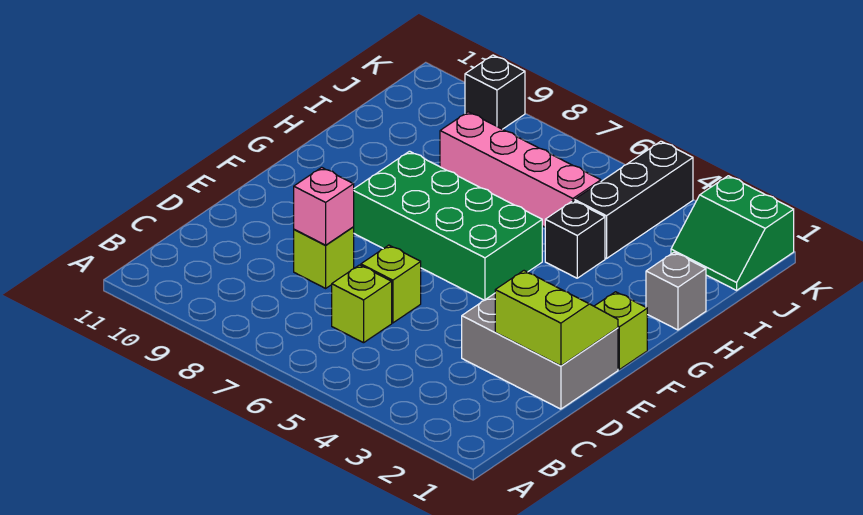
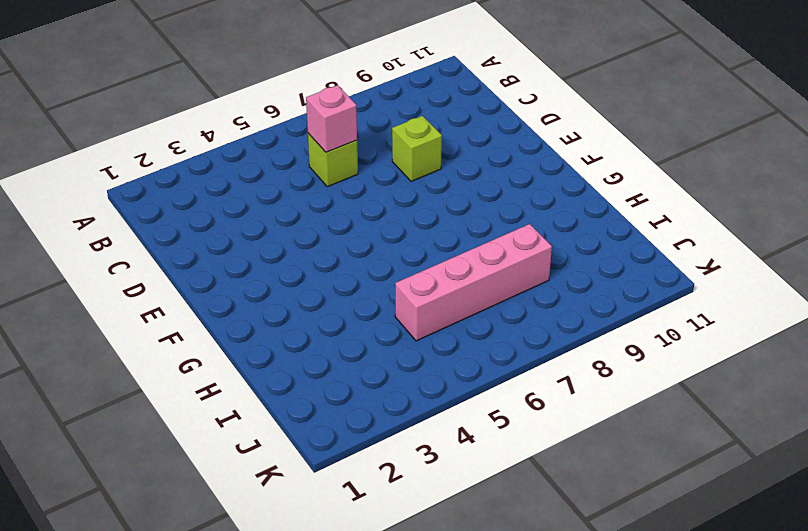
pink 1x1 brick [306,85,357,152] -> pink 1x1 brick moved to [294,167,354,245]
none -> grey 2x3 brick [462,293,618,409]
none -> lime 1x1 brick [361,245,421,323]
none -> lime 1x1 brick [594,292,647,370]

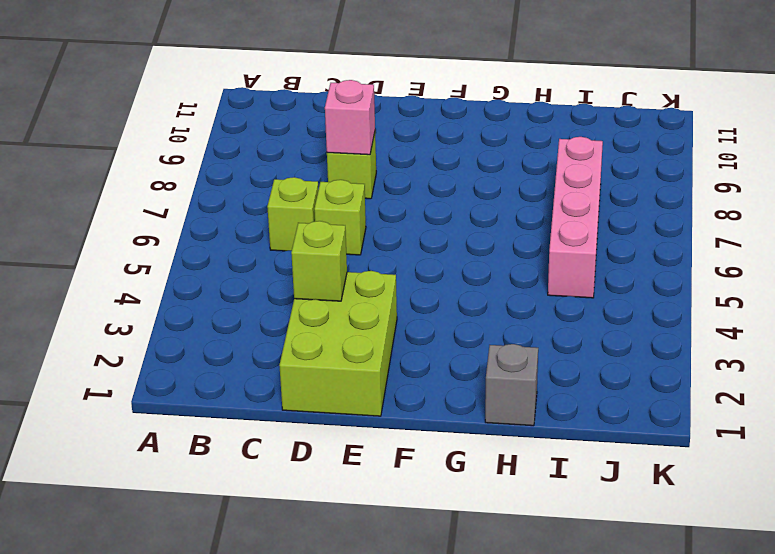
lime 2x3 brick [279,271,397,416] -> grey 2x3 brick [462,293,618,409]
lime 1x1 brick [291,221,347,301] -> lime 1x1 brick moved to [594,292,647,370]
none -> green 2x4 brick [354,151,542,300]
none -> black 1x1 brick [545,201,605,278]
none -> black 1x3 brick [575,141,693,259]

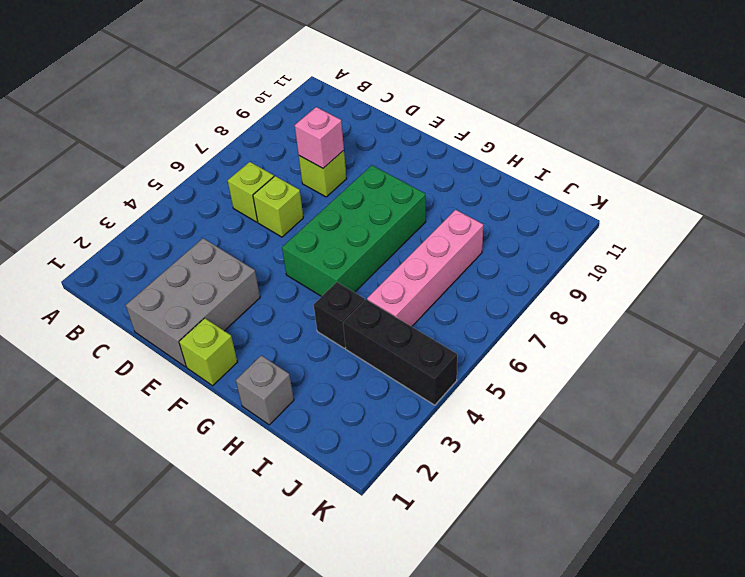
none -> green 2x2 slope [671,176,794,290]
none -> black 1x1 brick [465,55,525,129]
none -> lime 2x2 slope [495,271,618,366]

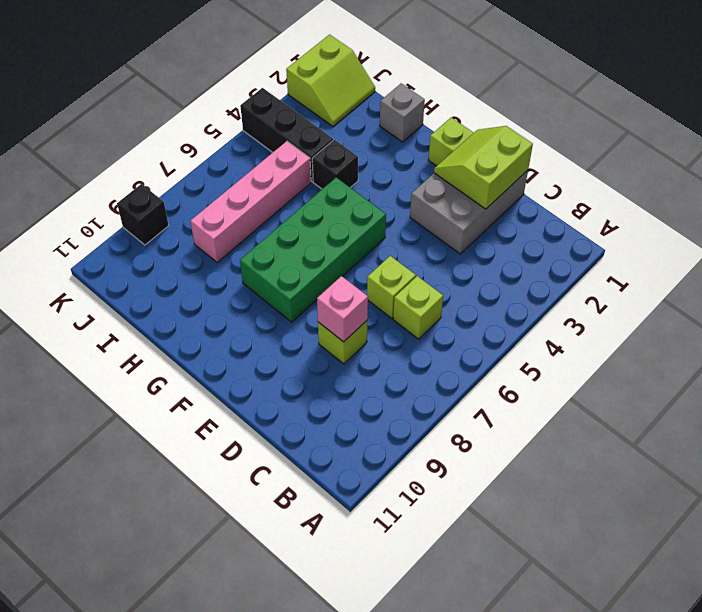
lime 2x2 slope [286,35,375,126] -> green 2x2 slope [671,176,794,290]

